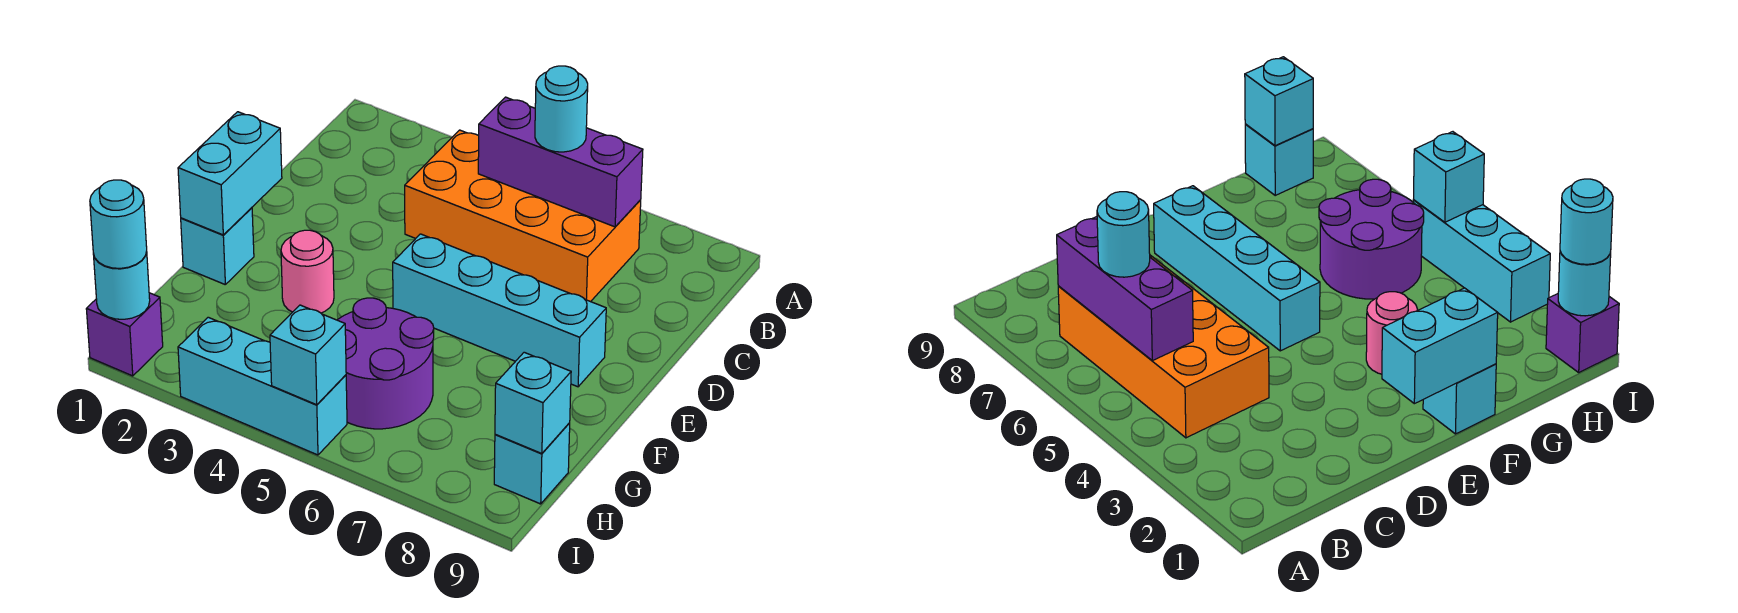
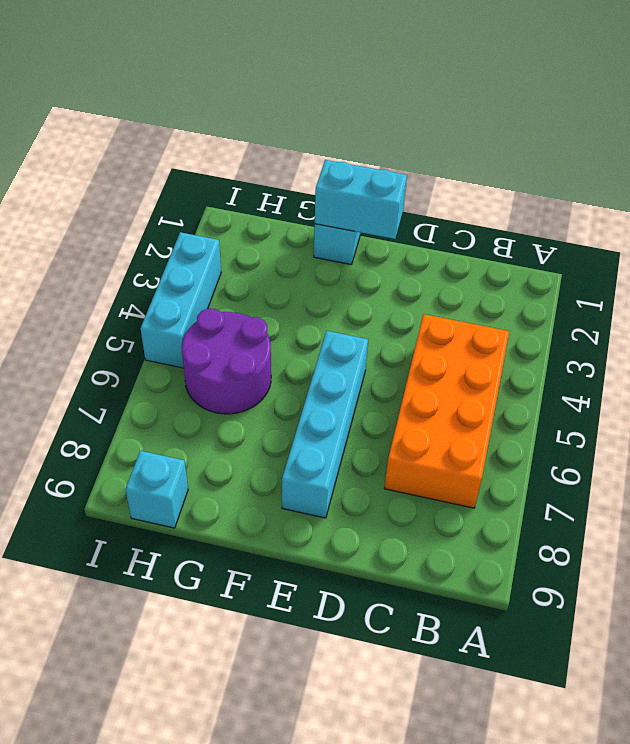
none -> pink 1x1 round brick [281,230,334,313]
none -> purple 1x1 brick [86,293,163,376]
none -> purple 1x3 brick [478,97,643,227]

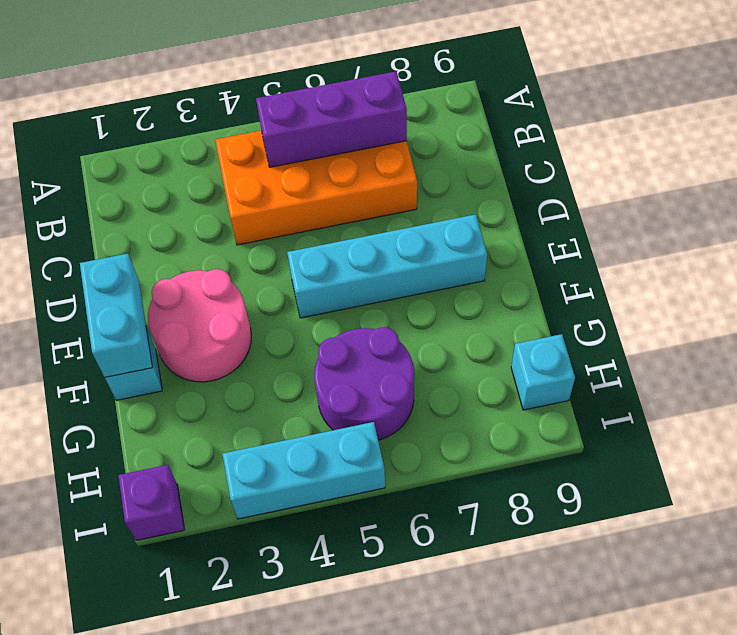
pink 2x2 round brick [148,269,251,382] -> pink 1x1 round brick [281,230,334,313]
none -> cyan 1x1 brick [495,352,571,454]
none -> cyan 1x1 round brick [93,252,150,319]
none -> cyan 1x1 brick [270,305,346,405]

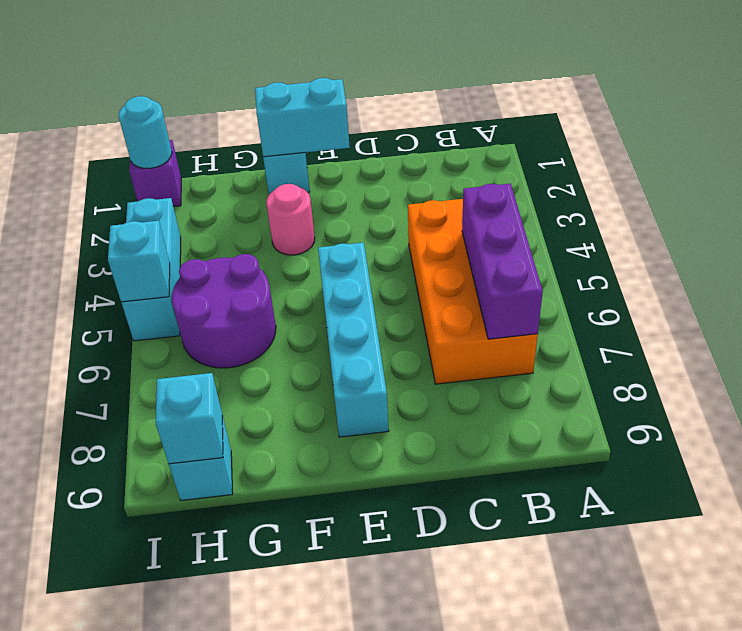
none -> cyan 1x1 round brick [535,66,588,152]
none -> cyan 1x1 round brick [90,180,147,268]

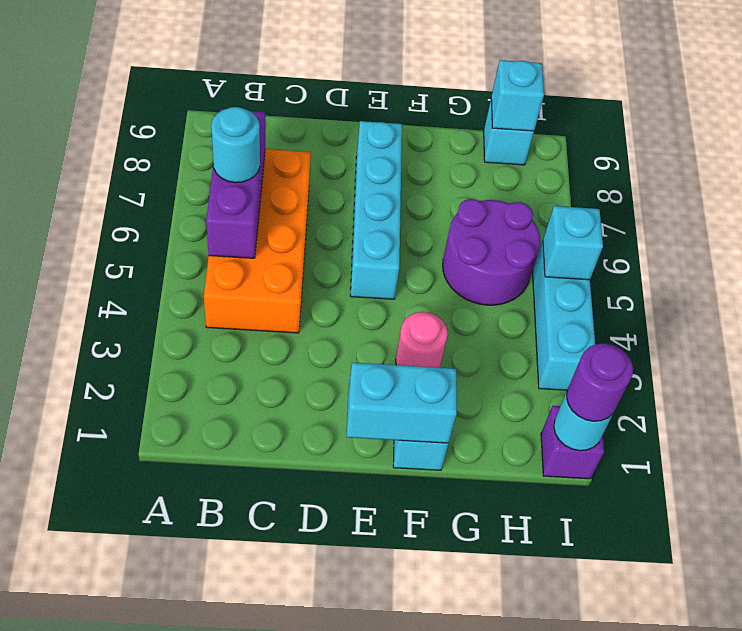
purple 1x1 round brick [567,344,633,421] -> cyan 1x1 round brick [90,180,147,268]

